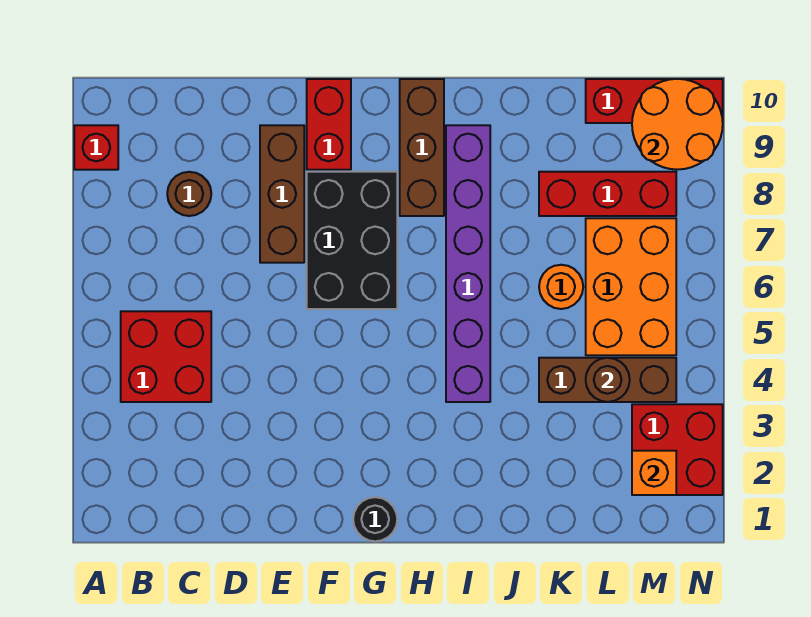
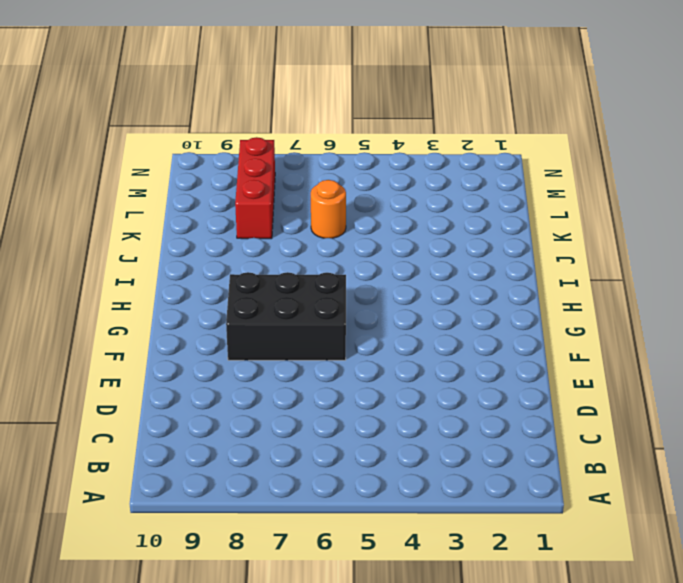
none -> red 1x1 brick [74,125,118,170]
none -> red 2x2 brick [121,311,211,402]
none -> brown 1x1 round brick [167,172,211,216]

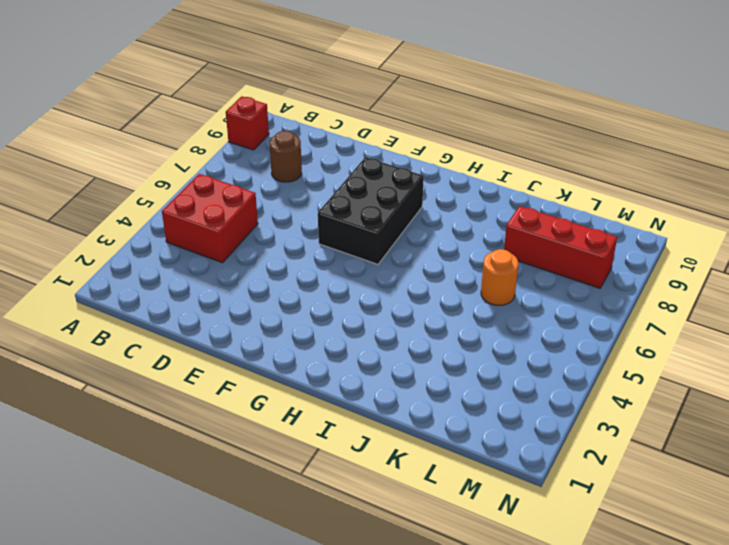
none -> brown 1x3 brick [260,125,304,263]
none -> red 1x2 brick [307,79,351,170]
none -> black 1x1 round brick [353,497,397,541]

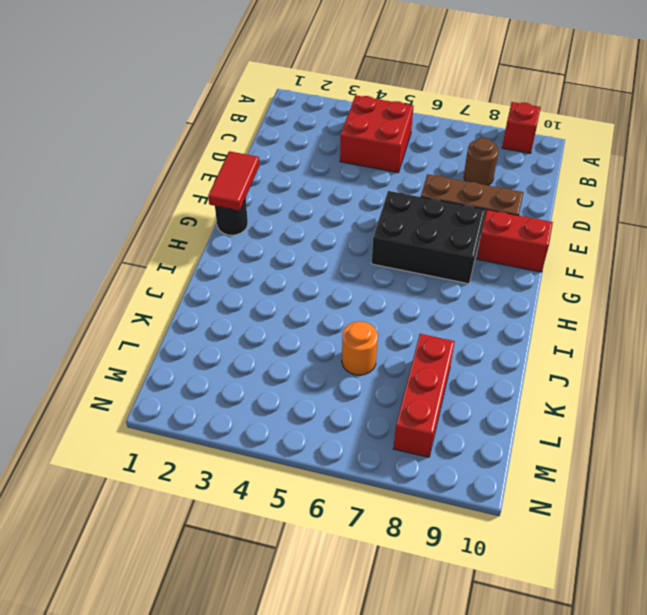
red 1x2 tile [208,151,259,211] -> none
none -> brown 1x3 brick [400,79,444,216]
none -> purple 1x6 brick [446,125,490,402]
none -> brown 1x3 brick [539,358,676,402]

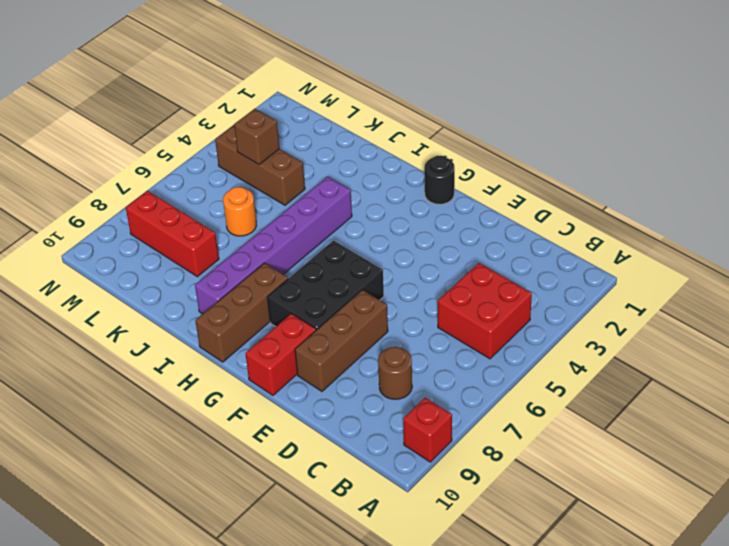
brown 1x1 brick [234,109,279,164] -> brown 1x1 round brick [586,358,630,402]
none -> orange 2x3 brick [586,218,676,355]
none -> red 1x3 brick [586,79,723,123]
none -> red 2x2 brick [632,404,723,495]

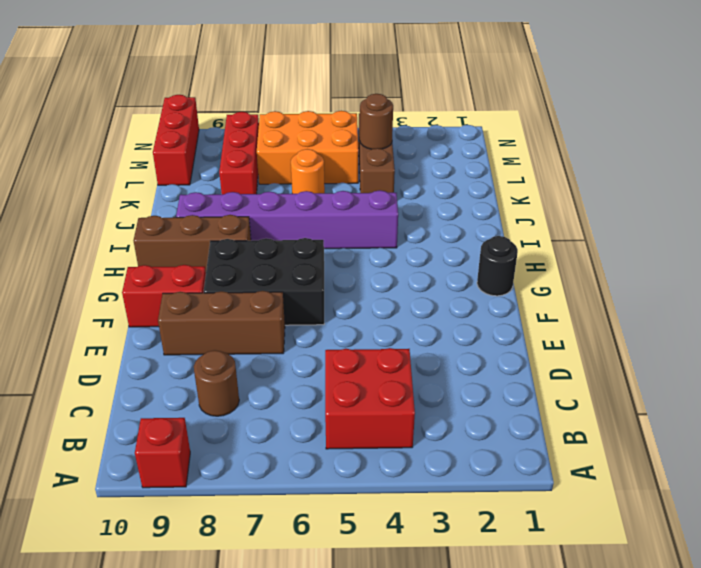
none -> red 2x2 brick [632,404,723,495]
none -> orange 1x1 brick [632,451,676,495]
none -> orange 2x2 round brick [632,79,723,170]

